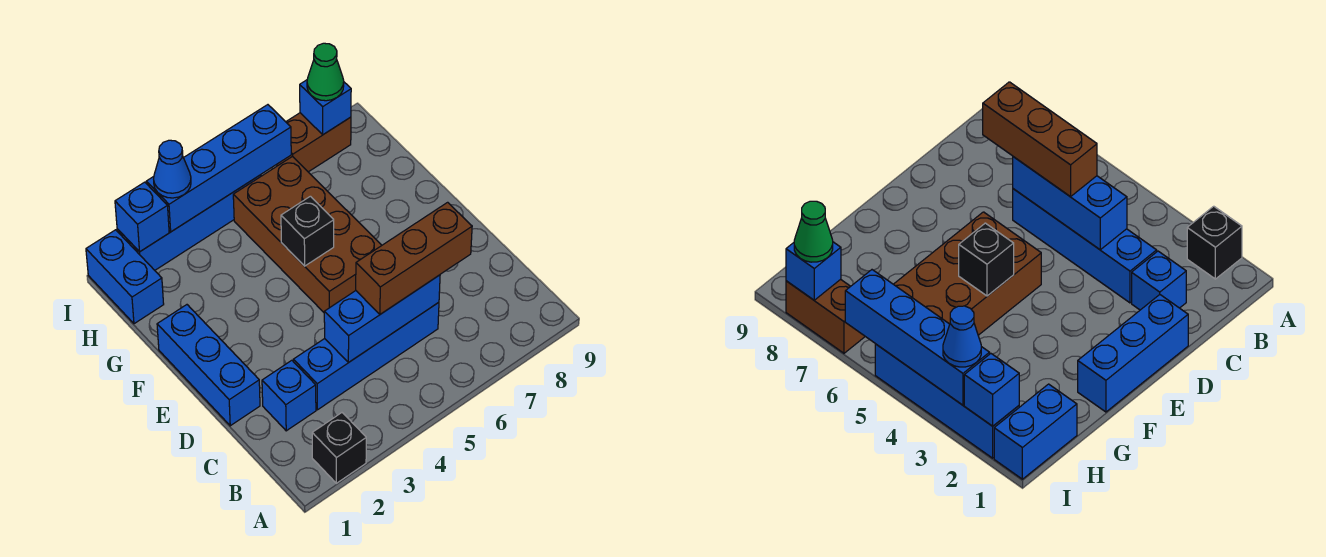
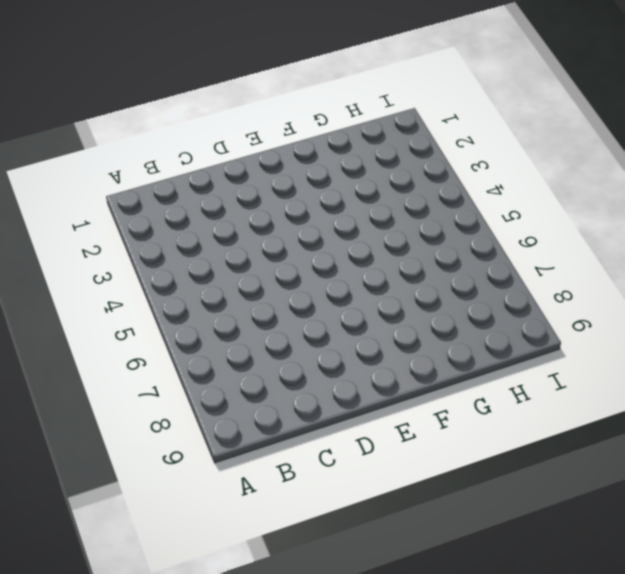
none -> black 1x1 brick [312,413,366,483]
none -> blue 1x1 brick [262,360,316,431]
none -> blue 1x4 brick [293,302,439,410]

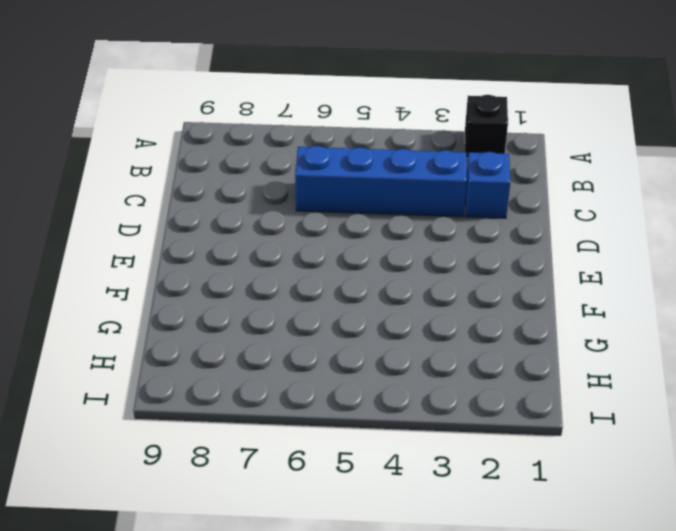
none -> blue 1x3 brick [157,305,260,426]
none -> brown 2x4 brick [233,156,382,312]
none -> blue 1x2 brick [86,230,164,324]

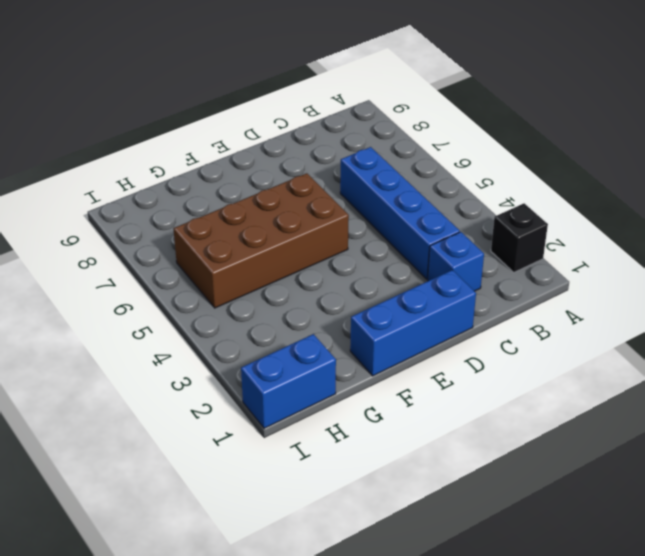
none -> blue 1x4 brick [117,175,261,270]
none -> brown 1x2 brick [276,113,351,172]
none -> blue 1x3 brick [324,275,440,362]

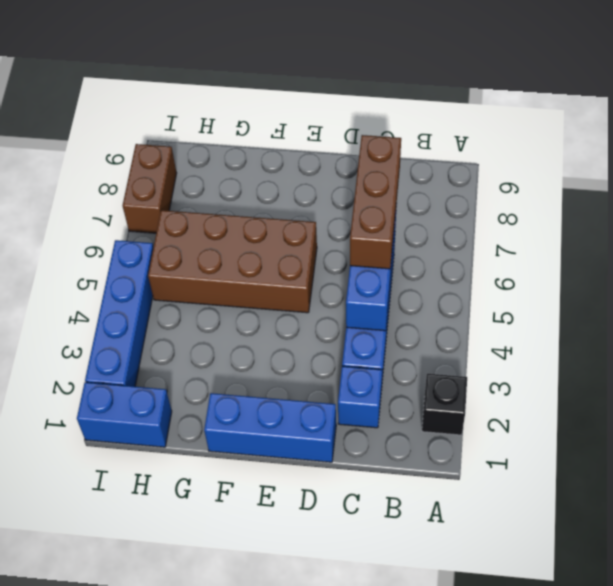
none -> black 1x1 brick [281,196,334,266]
none -> blue 1x1 brick [115,182,169,252]
none -> blue 1x4 brick [146,105,291,232]

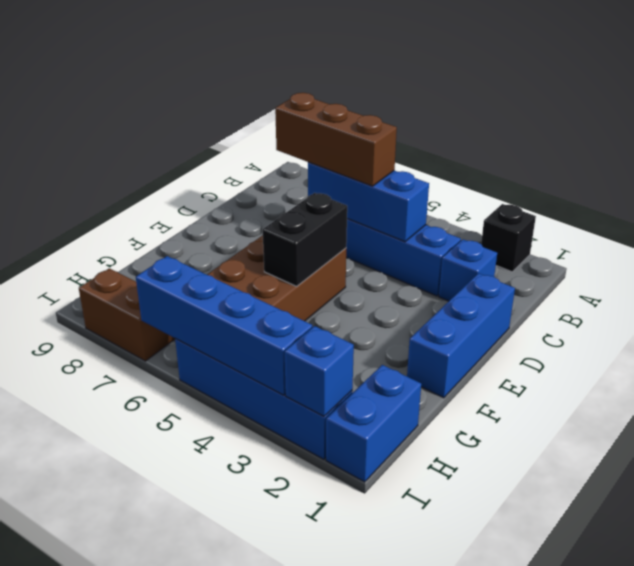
black 1x2 brick [263,193,347,286] -> black 1x1 brick [281,196,334,266]
none -> blue 1x1 brick [300,80,351,135]
none -> blue 1x1 cone [154,140,191,198]
none -> green 1x1 cone [307,43,344,101]

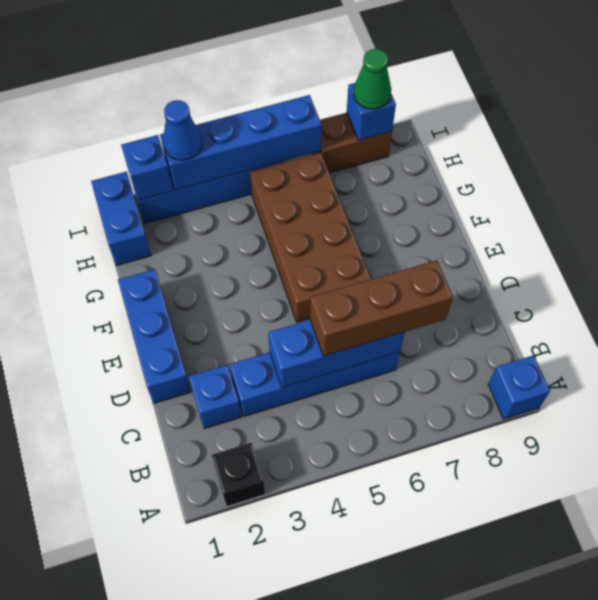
blue 1x1 brick [488,355,550,419] -> none
none -> black 1x1 brick [281,196,334,266]

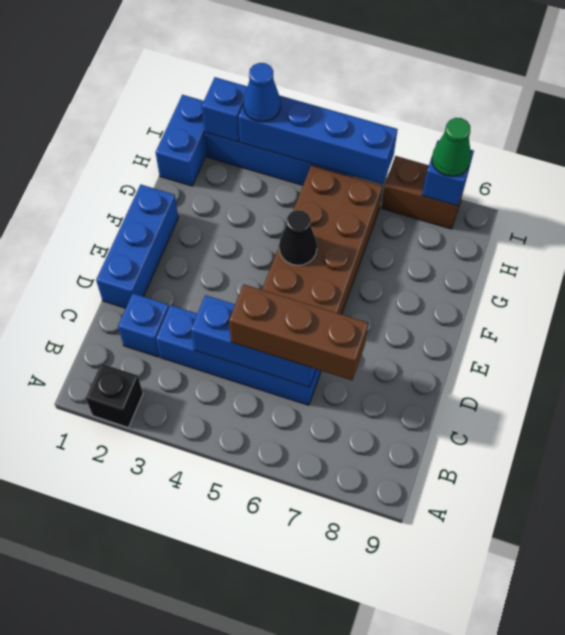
black 1x1 cone [279,210,317,265] -> black 1x1 brick [281,196,334,266]

